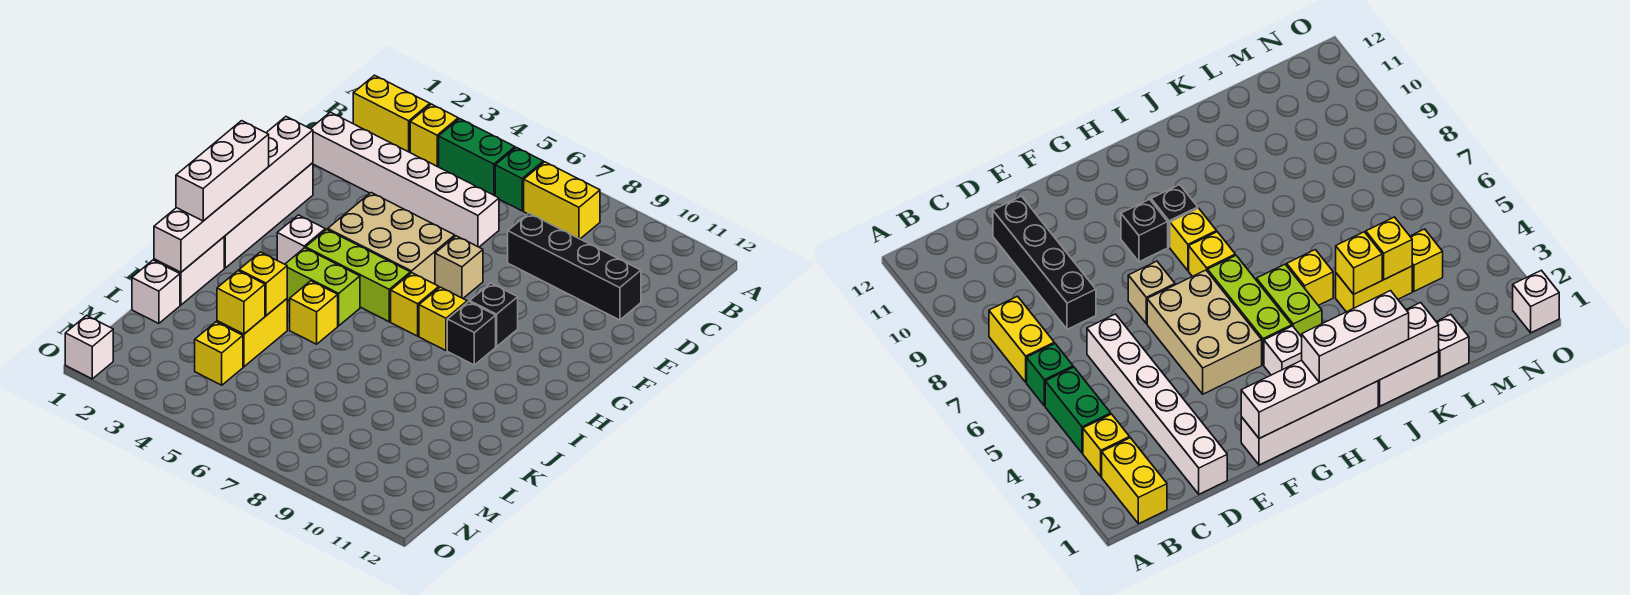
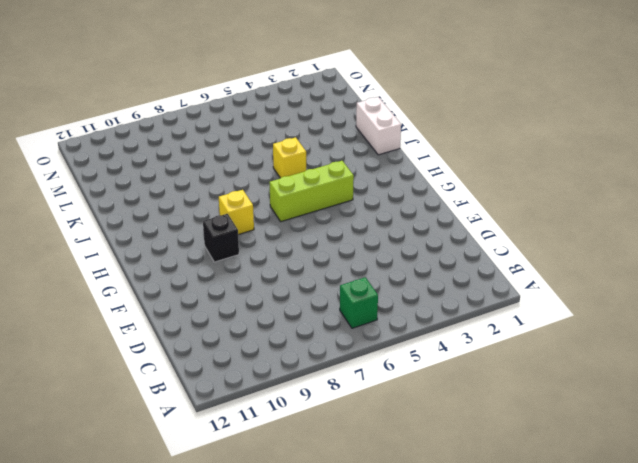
none -> yellow 1x2 brick [353,75,430,152]
none -> yellow 1x1 brick [410,104,458,167]
none -> green 1x2 brick [439,119,515,196]

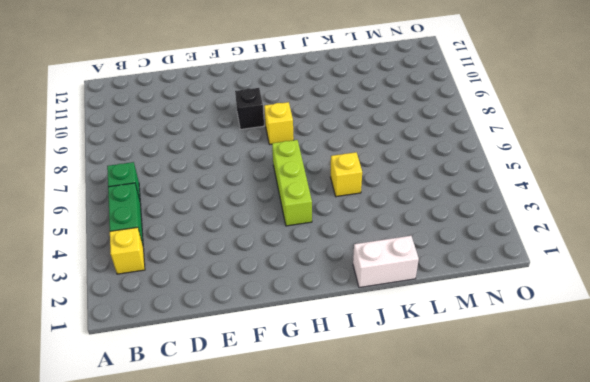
none -> yellow 1x2 brick [353,75,430,152]
none -> yellow 1x2 brick [524,162,600,239]
none -> white 1x6 brick [311,112,499,247]

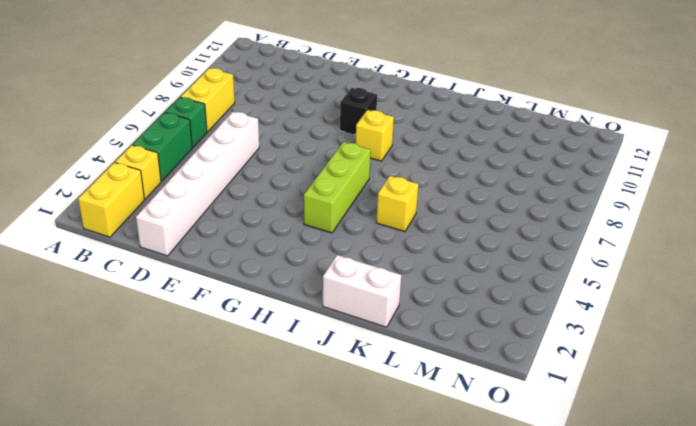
none -> black 1x4 brick [508,213,641,320]
none -> white 1x4 brick [224,163,313,268]
none -> tan 2x3 brick [328,193,455,284]

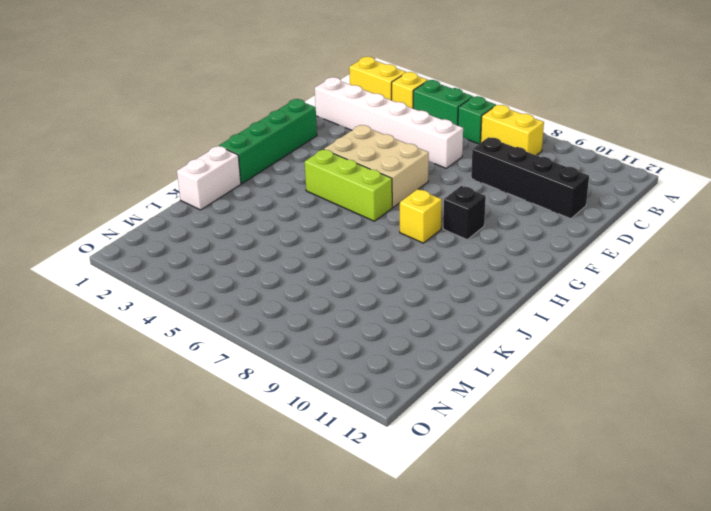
green 1x4 brick [219,99,317,184] -> white 1x4 brick [224,163,313,268]
none -> tan 1x1 brick [435,236,483,298]
none -> white 1x1 brick [277,215,325,264]
none -> yellow 1x1 brick [391,273,439,336]

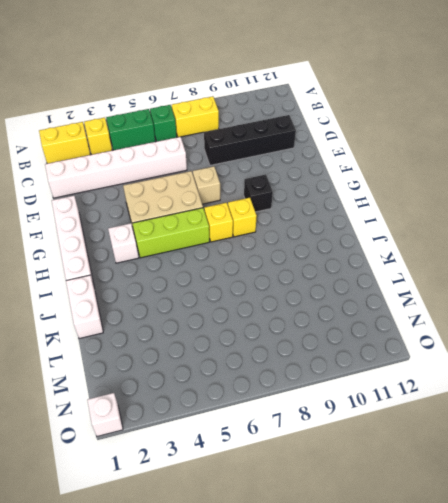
none -> black 1x1 brick [447,302,496,365]
none -> lime 1x2 brick [285,248,360,326]
none -> yellow 1x1 brick [290,281,338,344]

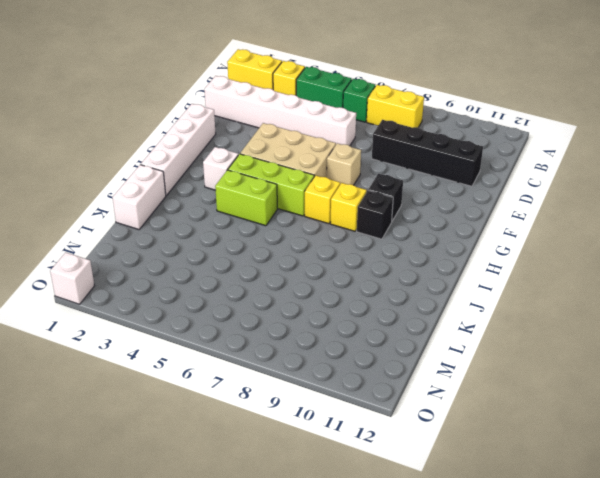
none -> yellow 1x1 brick [290,281,338,344]
none -> yellow 1x2 brick [217,299,287,367]
none -> white 1x1 brick [132,260,180,324]

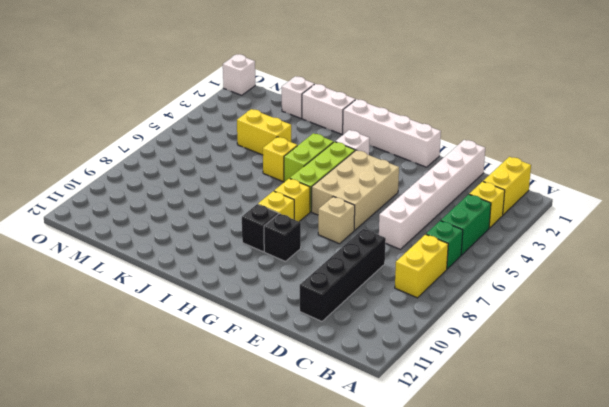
none -> yellow 1x1 brick [195,322,243,385]
none -> white 1x6 brick [154,117,313,272]
none -> yellow 1x1 brick [239,252,287,315]

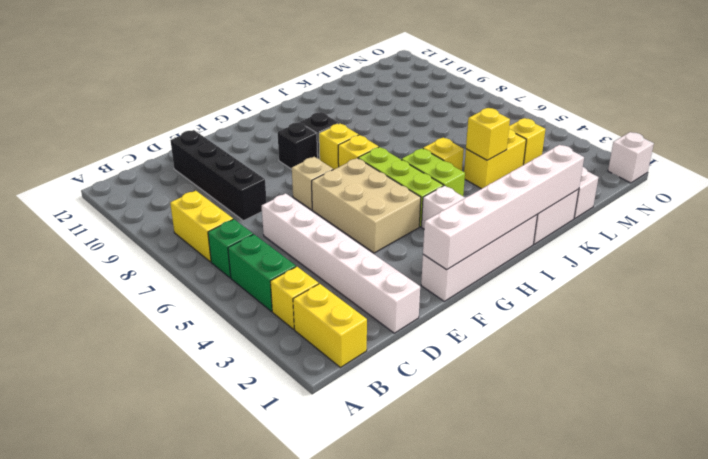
none -> yellow 1x1 brick [217,271,265,334]
none -> white 1x3 brick [176,121,269,221]

